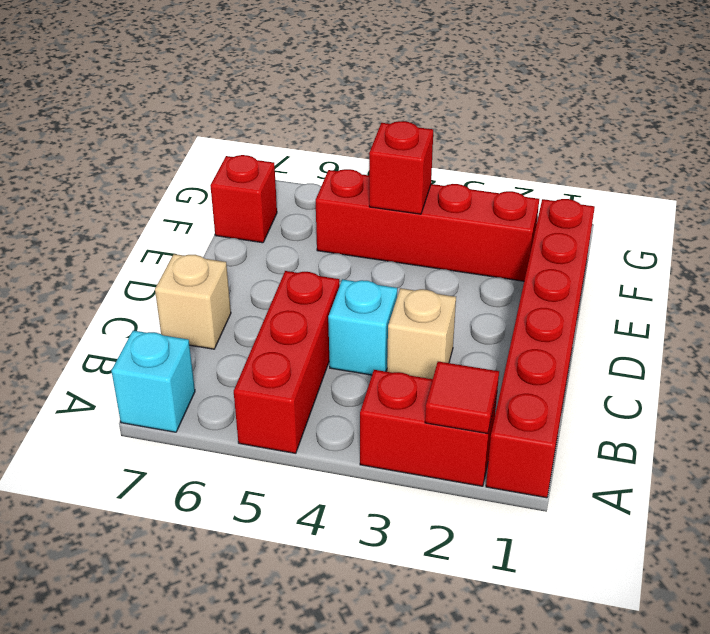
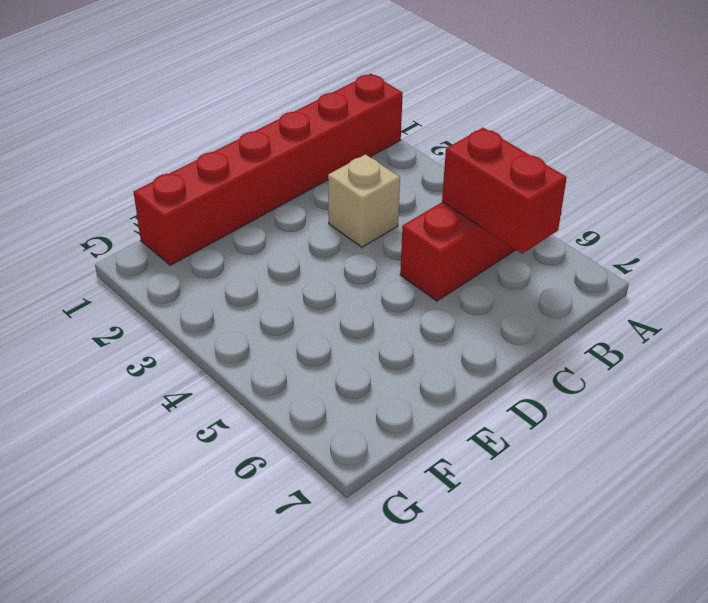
red 1x2 brick [442,128,567,254] -> red 1x2 brick moved to [360,370,497,486]
none -> cyan 1x1 brick [112,331,195,432]
none -> cyan 1x1 brick [328,279,397,375]

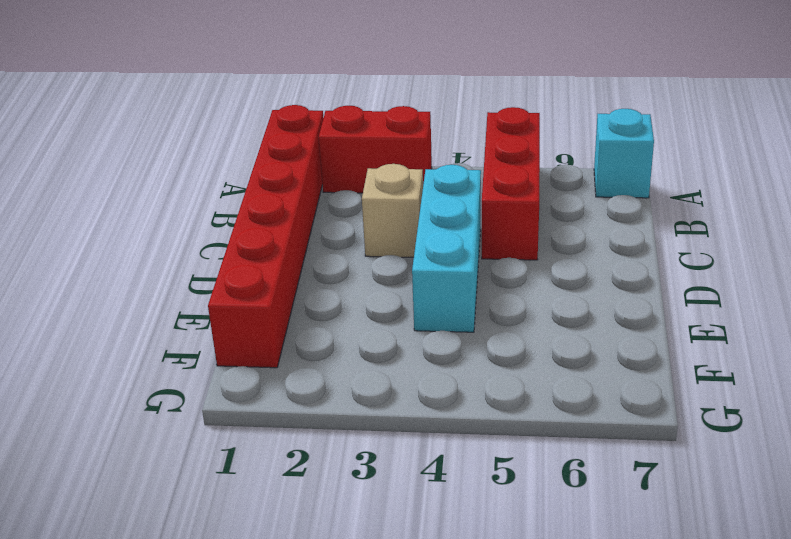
cyan 1x3 brick [412,165,481,332] -> cyan 1x1 brick [328,279,397,375]
none -> tan 1x1 brick [155,254,231,349]
none -> red 1x4 brick [316,169,539,281]

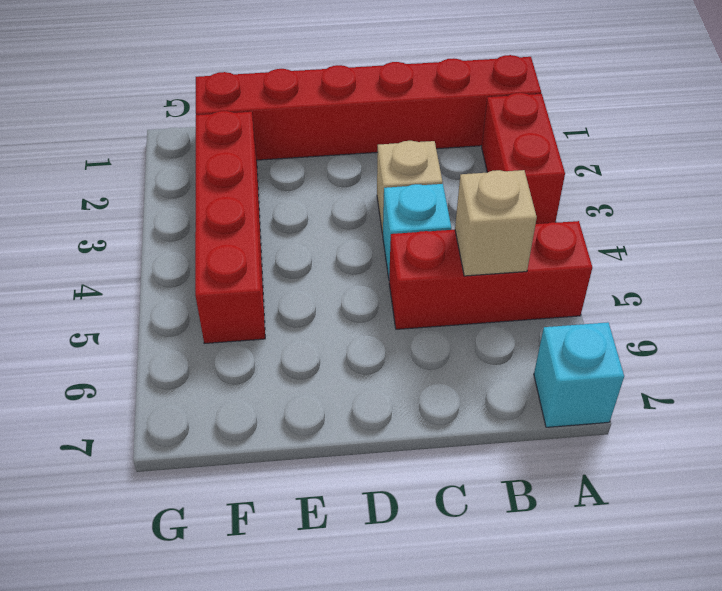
tan 1x1 brick [455,170,537,276] -> tan 1x1 brick moved to [155,254,231,349]
none -> red 1x1 brick [210,155,277,243]
none -> red 1x1 tile [425,362,499,434]

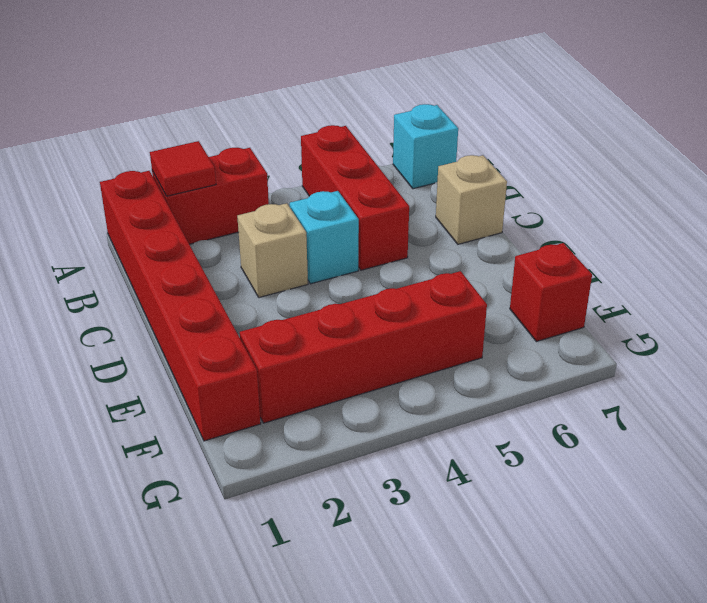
none -> red 1x1 brick [369,121,433,214]

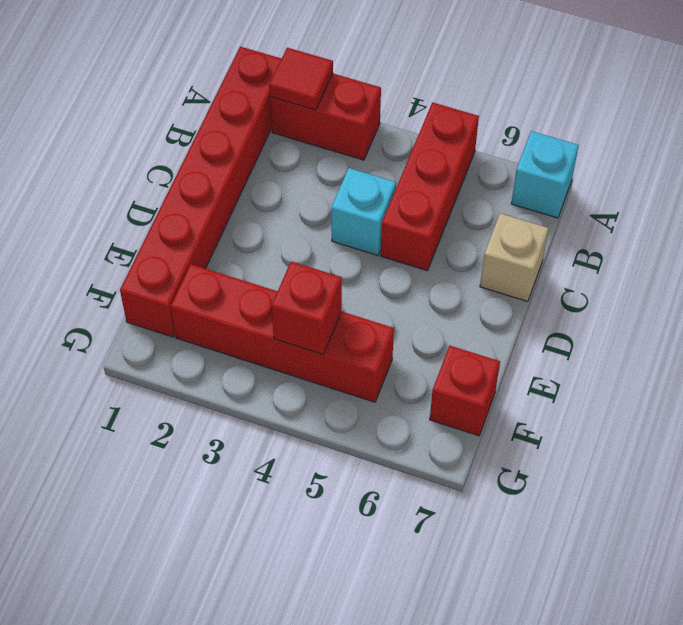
none -> tan 1x1 brick [387,288,456,379]

